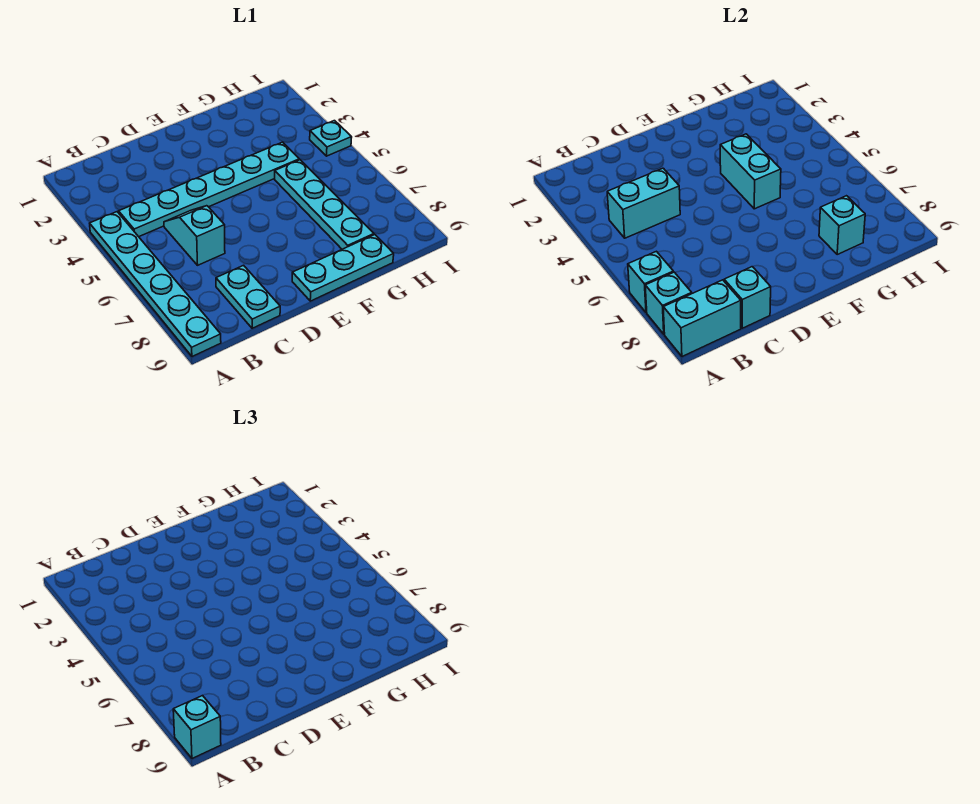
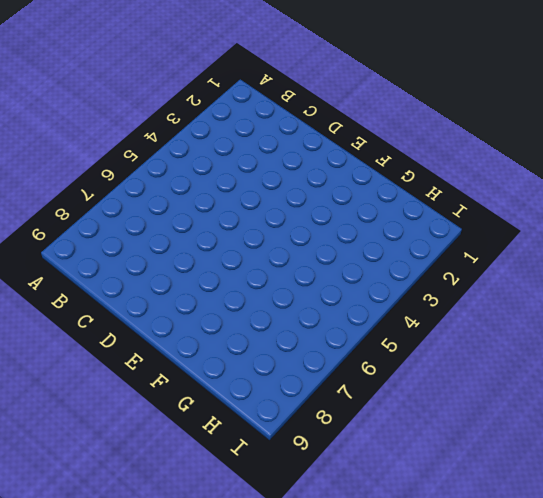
none -> cyan 1x6 plate [90,212,221,357]
none -> cyan 1x6 plate [119,142,299,237]
none -> cyan 1x2 slope [164,206,225,265]

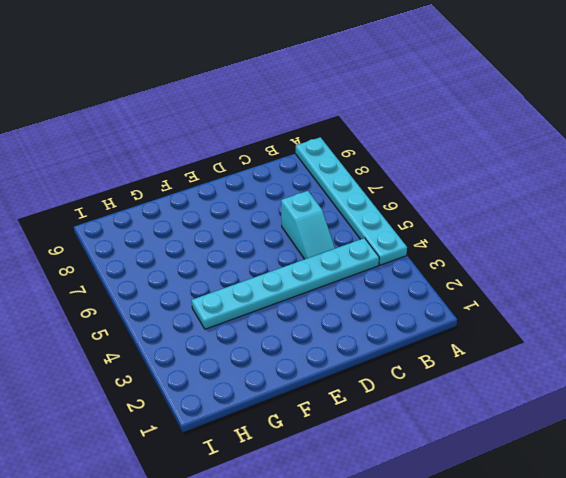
none -> cyan 1x2 plate [216,265,280,328]
none -> cyan 1x3 plate [292,235,394,301]
none -> cyan 1x4 plate [275,160,374,249]

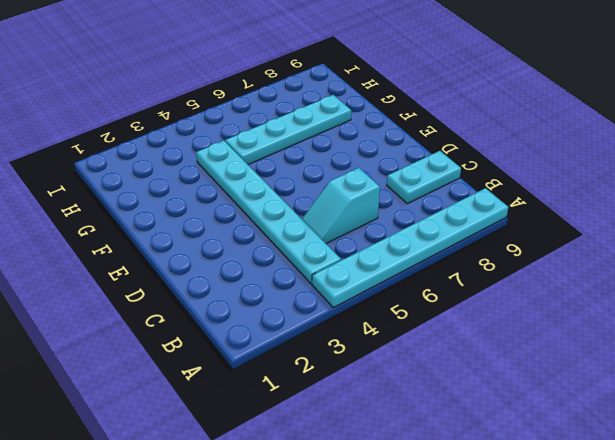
none -> cyan 1x3 plate [292,235,394,301]
none -> cyan 1x1 plate [310,121,352,156]
none -> cyan 1x1 brick [628,251,673,313]

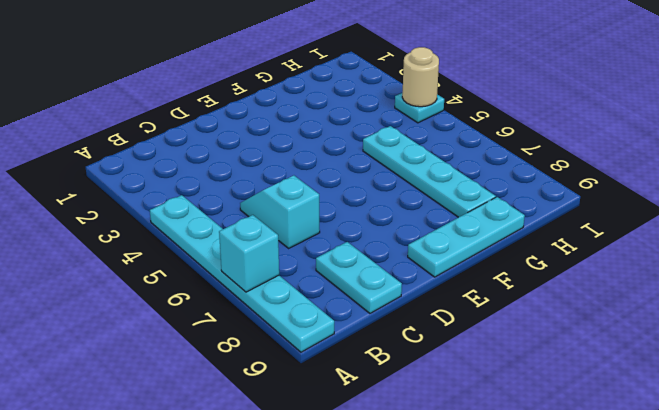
tan 1x1 round brick [402,47,439,107] -> none
none -> cyan 1x6 plate [119,142,299,237]
none -> cyan 1x1 brick [645,272,692,334]
none -> cyan 1x2 brick [663,280,741,357]

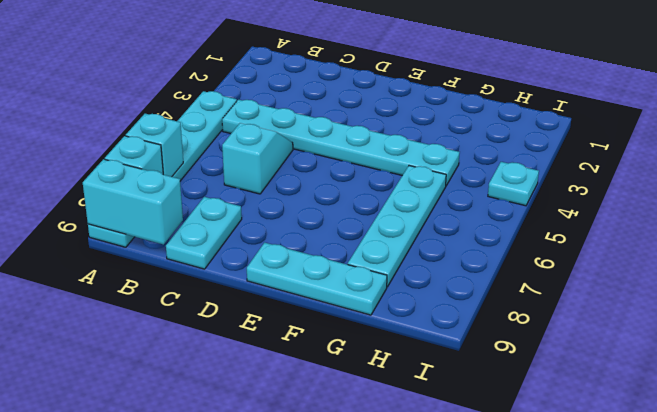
none -> cyan 1x2 brick [607,168,680,238]
none -> cyan 1x1 brick [724,267,771,328]
none -> cyan 1x2 brick [720,134,781,209]

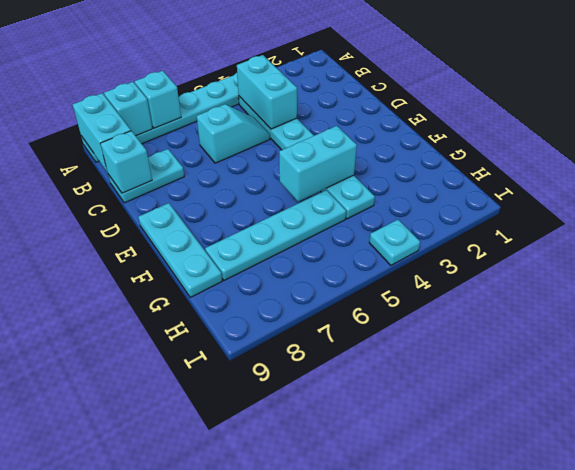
none -> cyan 1x1 brick [819,196,865,254]
none -> cyan 1x1 brick [173,696,221,759]

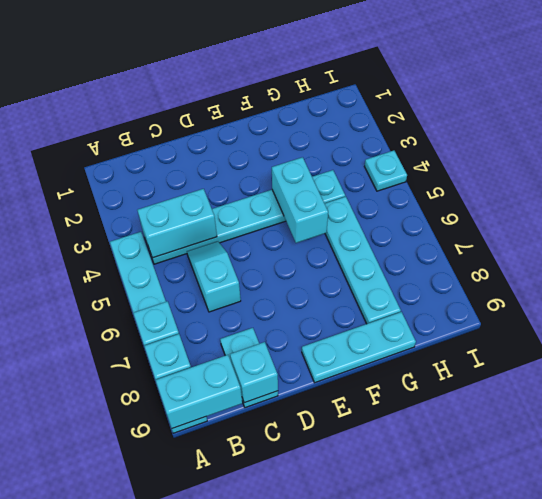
none -> cyan 1x1 brick [819,196,865,254]
none -> cyan 1x1 brick [173,696,221,759]

